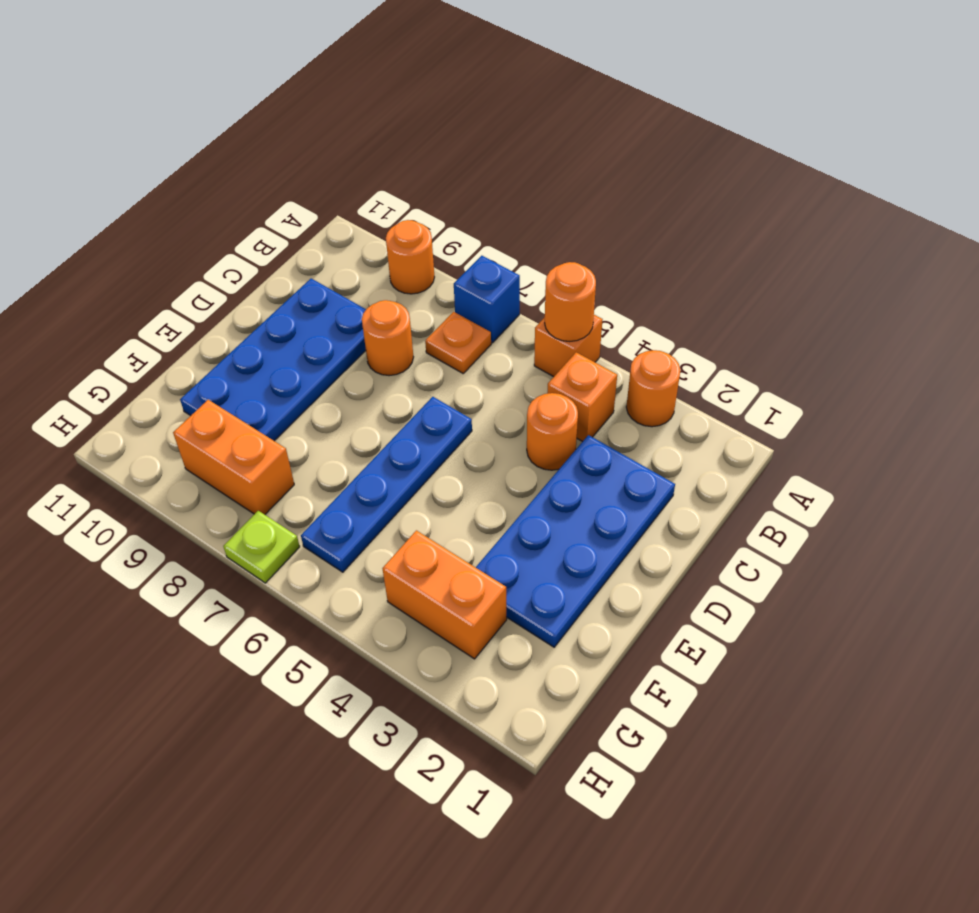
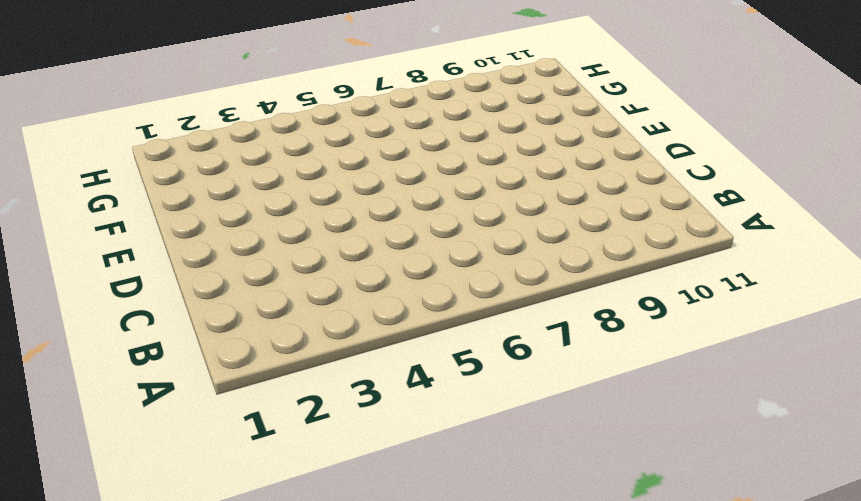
none -> orange 1x1 round brick [626,350,680,427]
none -> orange 1x1 brick [534,315,603,377]
none -> blue 1x1 brick [454,256,520,343]

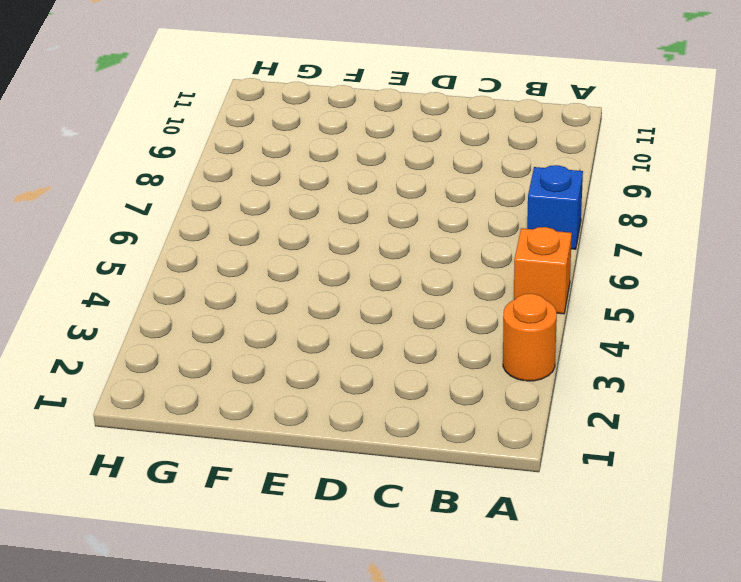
none -> orange 1x1 round brick [386,220,434,294]
none -> orange 1x1 brick [547,352,617,442]
none -> orange 1x1 plate [425,312,491,373]

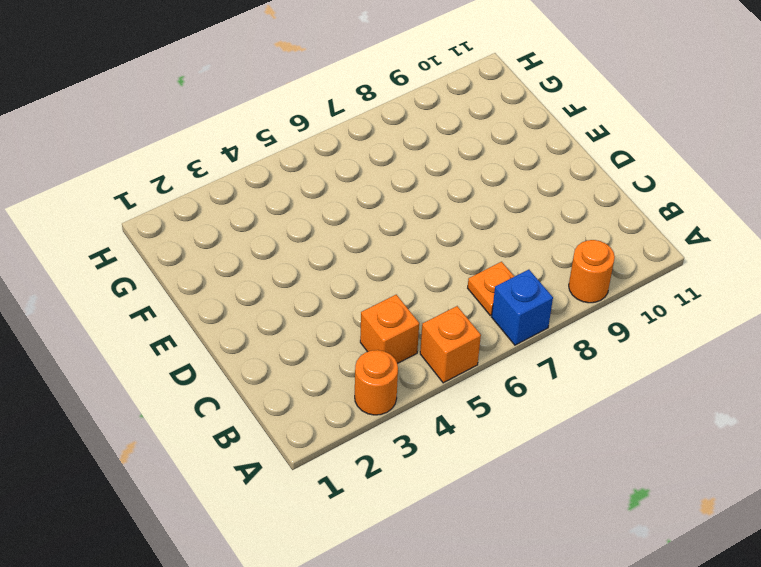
none -> blue 2x4 plate [476,435,675,647]
none -> orange 1x1 round brick [527,393,578,470]
none -> orange 1x1 round brick [362,300,413,376]

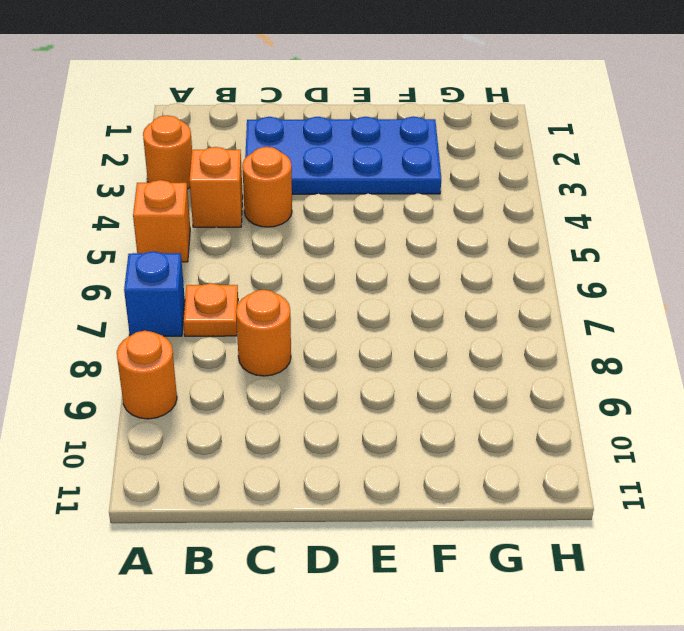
none -> blue 2x4 plate [180,279,366,441]
none -> blue 1x4 plate [301,397,472,572]
none -> orange 1x2 brick [383,530,507,659]

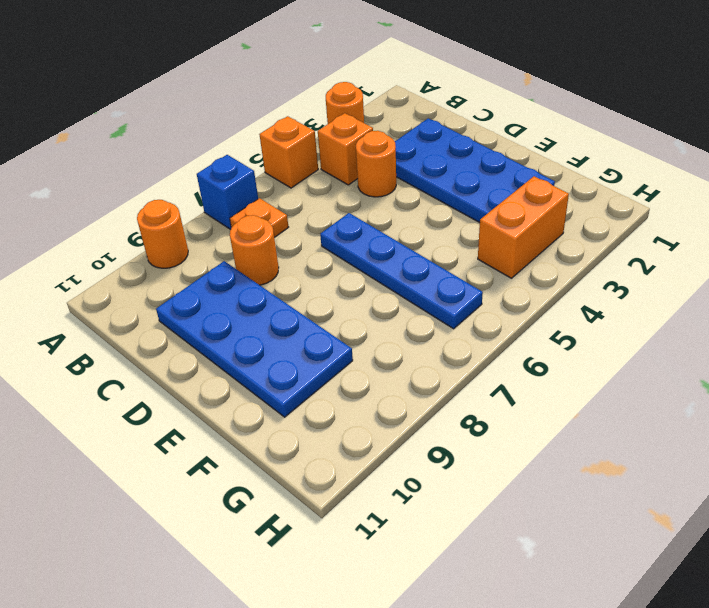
none -> orange 1x2 brick [173,400,294,515]
none -> lime 1x1 plate [223,511,300,583]
none -> orange 1x1 round brick [545,262,596,342]

